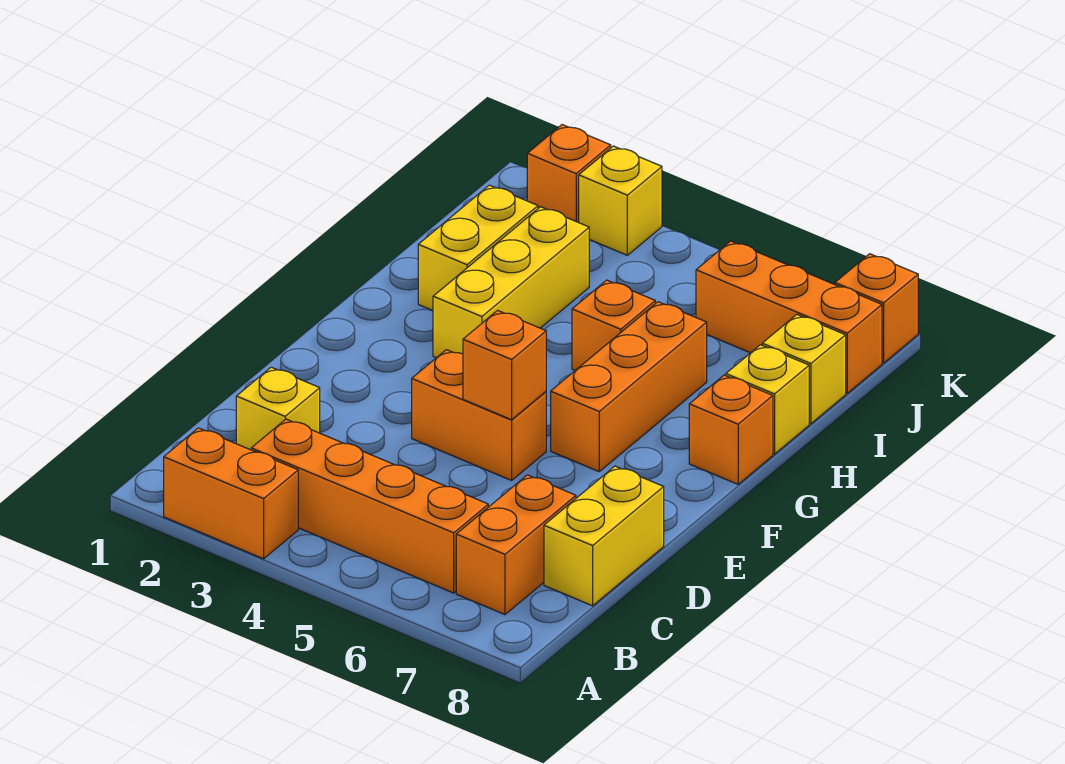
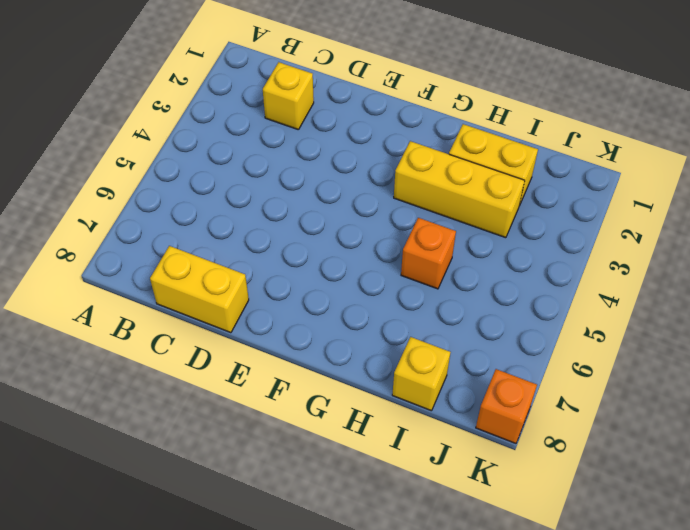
none -> orange 1x2 brick [164,428,298,559]
none -> orange 1x4 brick [251,419,488,593]
none -> orange 1x2 brick [456,475,576,615]

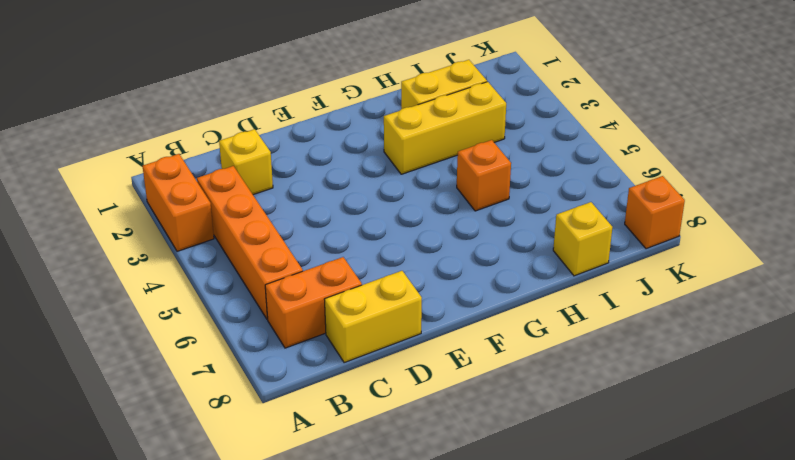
none -> orange 1x2 brick [412,350,546,480]
none -> orange 1x3 brick [551,302,707,471]
none -> orange 1x1 brick [689,375,773,484]

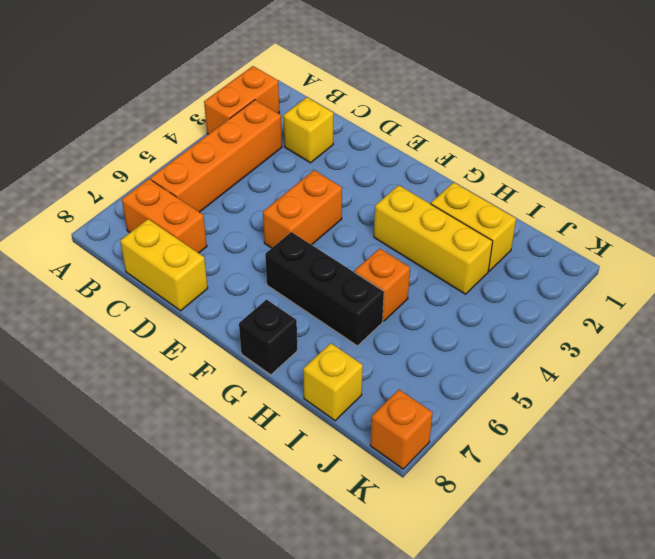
black 1x3 brick [265,232,384,346] -> orange 1x3 brick [551,302,707,471]
black 1x1 brick [239,300,298,375] -> orange 1x1 brick [689,375,773,484]
none -> yellow 1x1 brick [726,345,809,454]
none -> orange 1x3 brick [696,241,882,393]
none -> orange 1x1 brick [527,125,611,222]

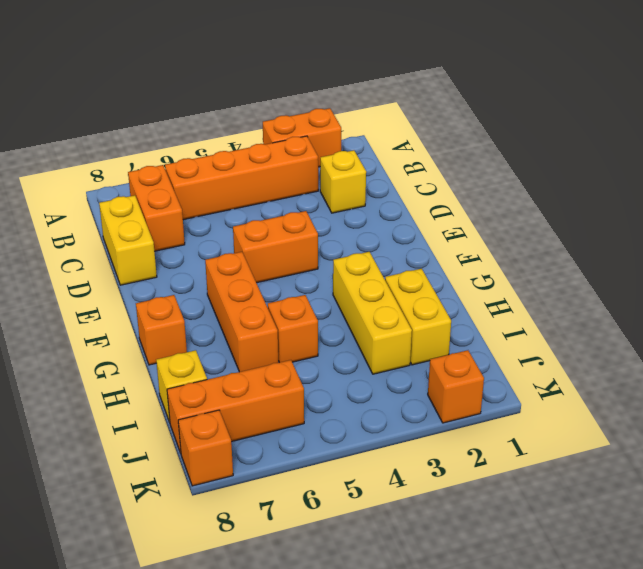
none -> yellow 1x1 brick [726,345,809,454]
none -> yellow 1x1 brick [579,146,662,255]
none -> orange 1x1 brick [463,310,546,420]

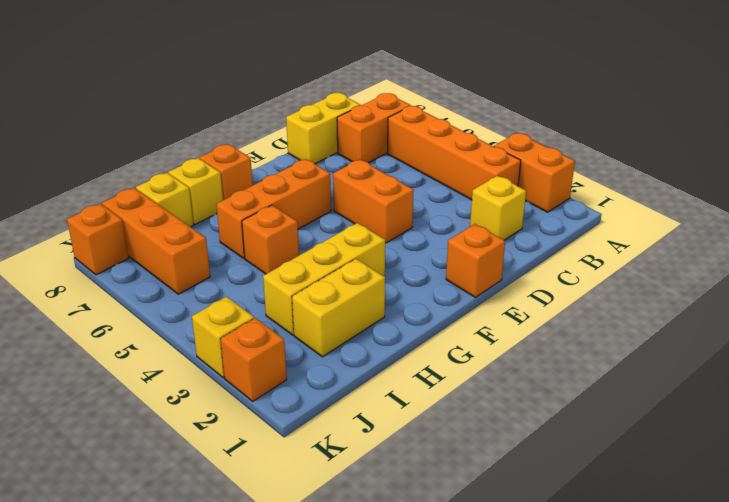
orange 1x1 brick [446,224,505,297] -> orange 1x1 brick moved to [463,310,546,420]

